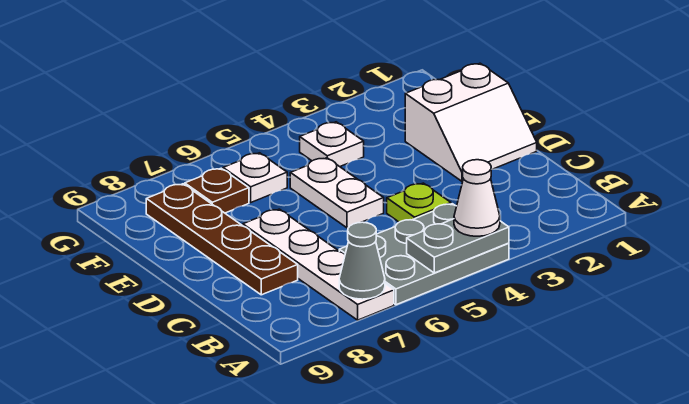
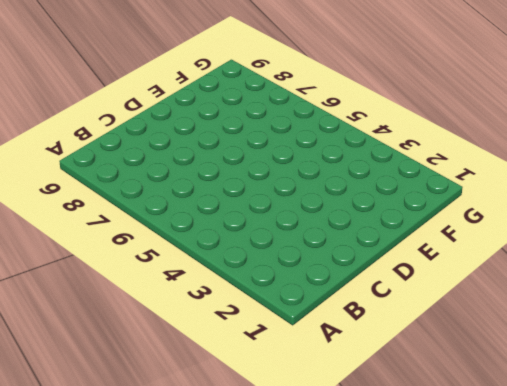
none -> grey 2x3 plate [339,204,509,305]
none -> white 1x4 plate [243,209,394,320]
none -> lime 1x1 plate [387,183,451,222]

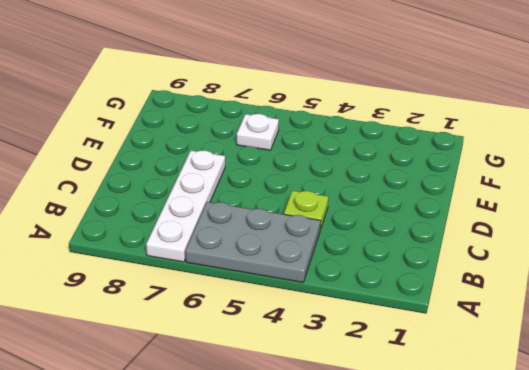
none -> brown 1x4 plate [146,184,298,295]
none -> white 2x2 slope [405,63,537,181]
none -> white 1x2 plate [290,158,384,228]

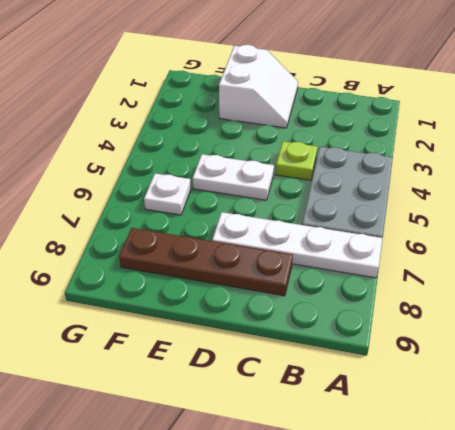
none -> white 1x1 plate [300,122,364,167]
none -> brown 1x1 plate [185,168,249,213]
none -> grey 1x2 plate [407,219,509,273]

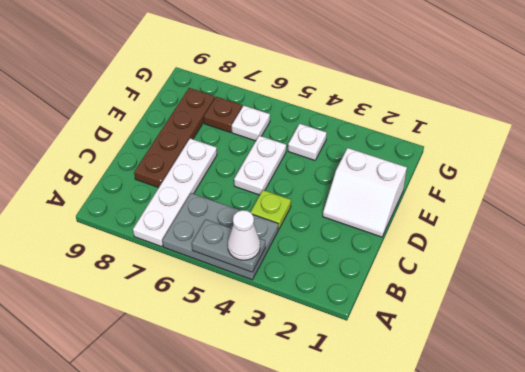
none -> grey 1x1 cone [339,222,385,299]

